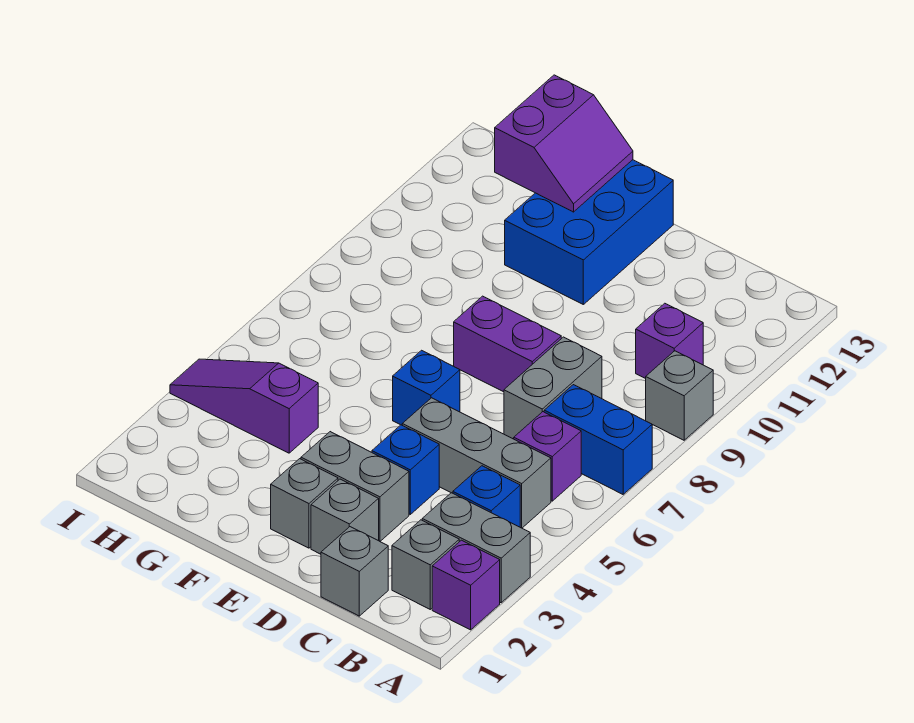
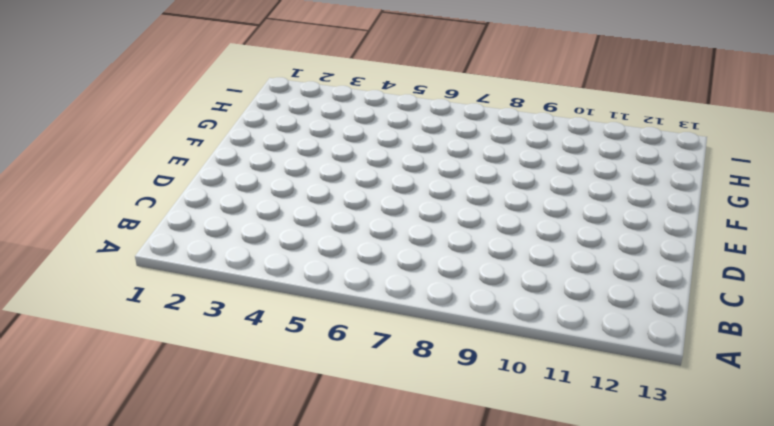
none -> purple 1x1 brick [432,540,500,630]
none -> grey 1x2 brick [422,493,530,603]
none -> blue 1x2 brick [544,385,652,494]

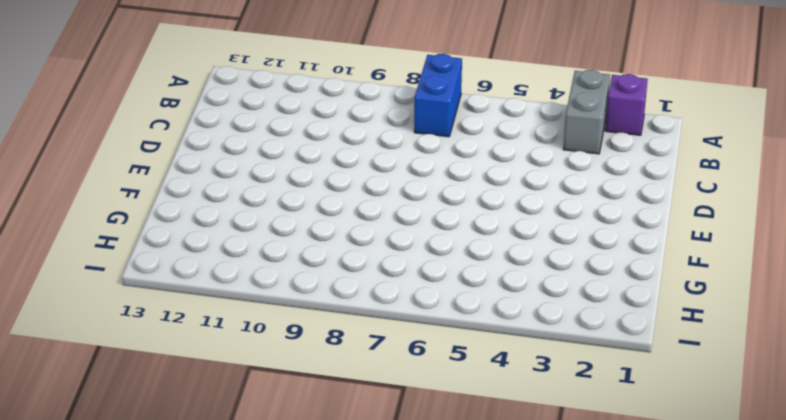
none -> grey 1x1 brick [646,351,713,440]
none -> grey 1x1 brick [392,520,459,609]
none -> blue 1x1 brick [453,466,520,527]

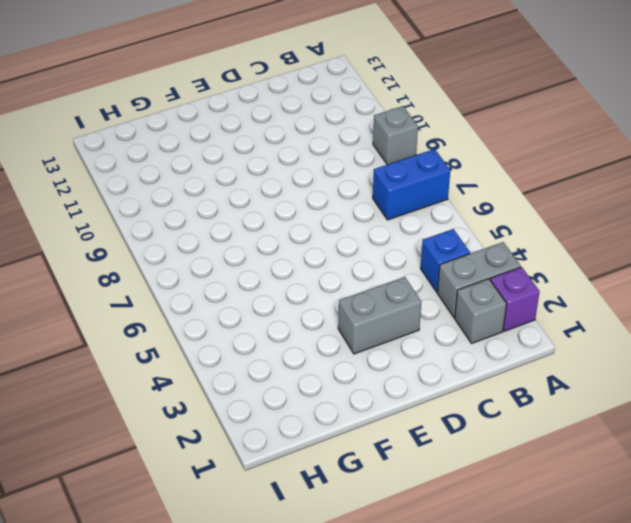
none -> grey 1x3 brick [402,398,551,528]
none -> purple 1x1 brick [514,412,581,501]
none -> purple 1x1 brick [636,303,703,379]

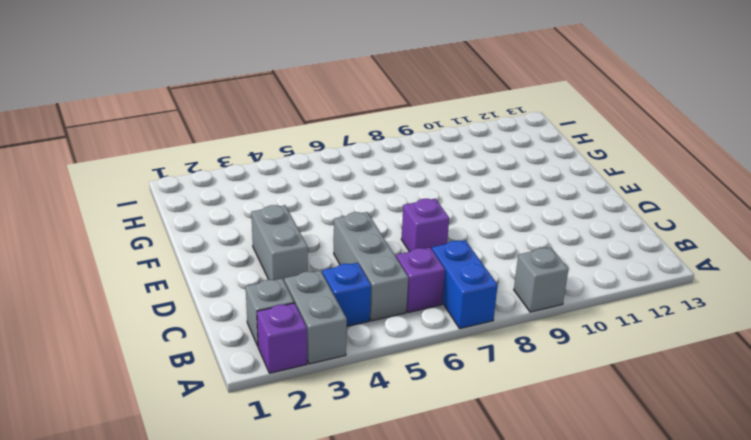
purple 1x1 brick [401,199,449,252] -> purple 1x1 brick moved to [636,303,703,379]
none -> grey 1x1 brick [321,527,388,616]
none -> grey 1x2 brick [504,337,602,439]
none -> grey 1x1 brick [311,479,379,554]

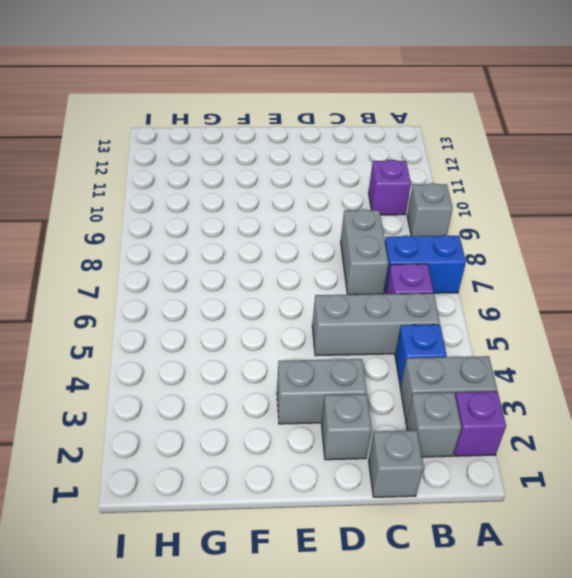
none -> blue 1x1 brick [372,425,439,514]
none -> purple 1x2 brick [454,296,561,392]
none -> grey 1x1 brick [271,459,338,548]

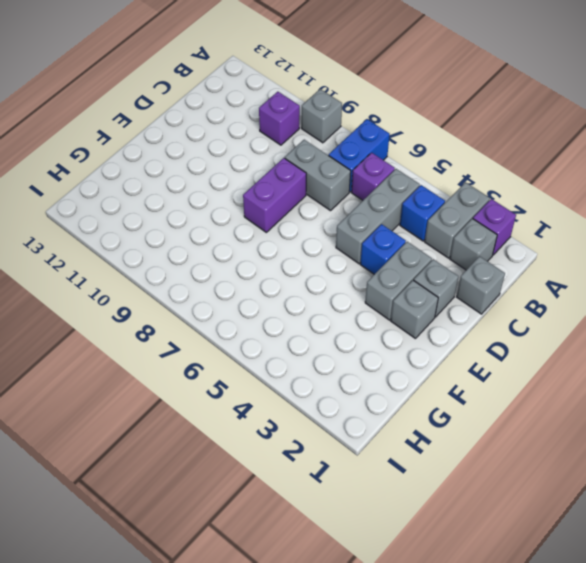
none -> blue 1x1 brick [393,350,460,425]
none -> blue 2x3 brick [505,160,673,304]
none -> purple 1x3 slope [170,359,318,453]

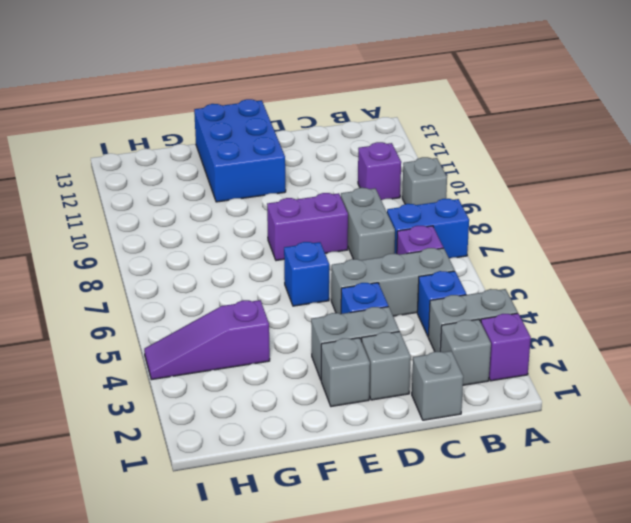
none -> purple 2x2 slope [495,75,633,212]

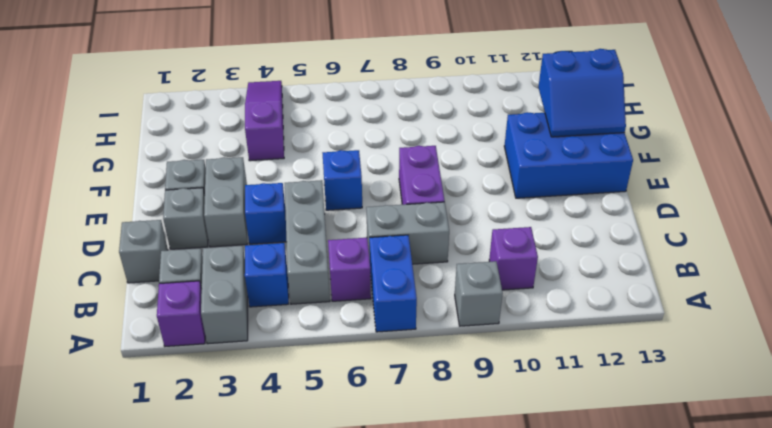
blue 2x2 slope [538,49,626,137] -> purple 2x2 slope [495,75,633,212]

